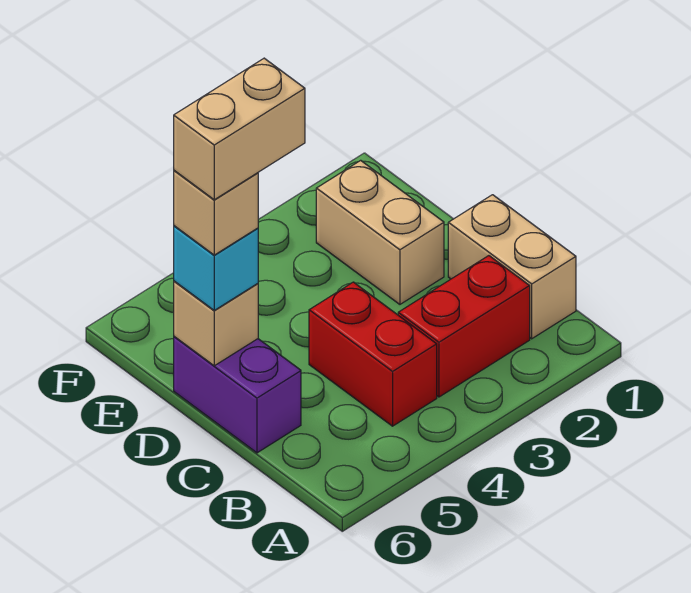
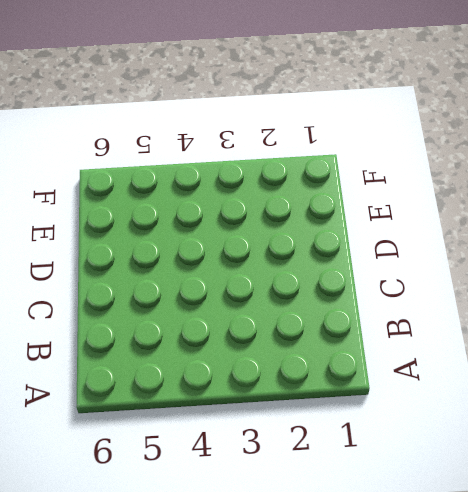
none -> tan 1x2 brick [448,195,576,339]
none -> red 1x2 brick [398,256,530,397]

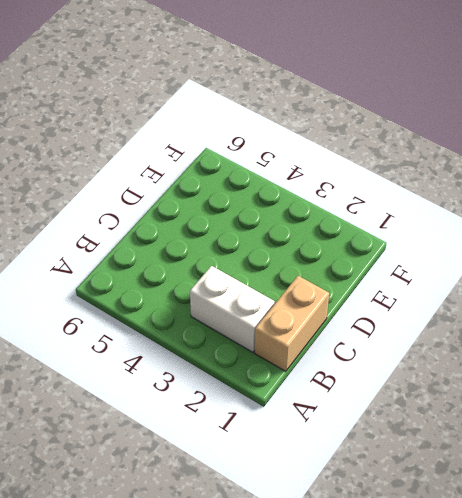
white 1x2 brick [190,266,275,352] -> red 1x2 brick [398,256,530,397]
none -> red 1x2 brick [309,282,437,426]
none -> purple 1x2 brick [174,337,301,453]

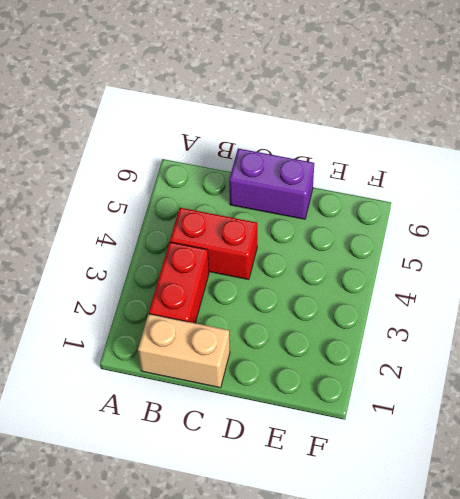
none -> tan 1x2 brick [316,160,444,304]
none -> tan 1x1 brick [174,281,258,366]

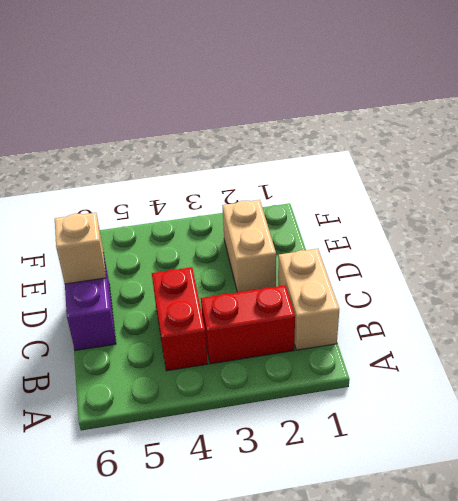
none -> cyan 1x1 brick [174,226,258,310]
none -> tan 1x1 brick [174,171,258,255]

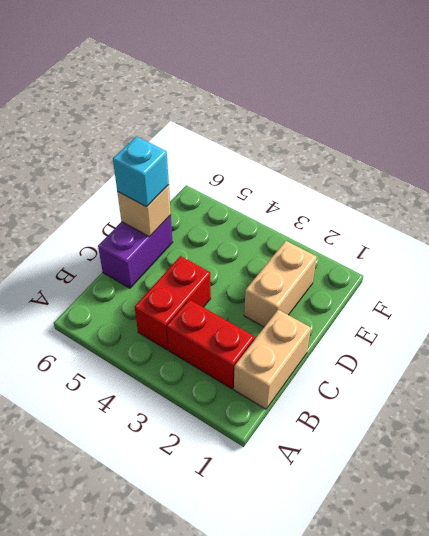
none -> tan 1x1 brick [174,171,258,255]
none -> tan 1x2 brick [174,58,305,200]

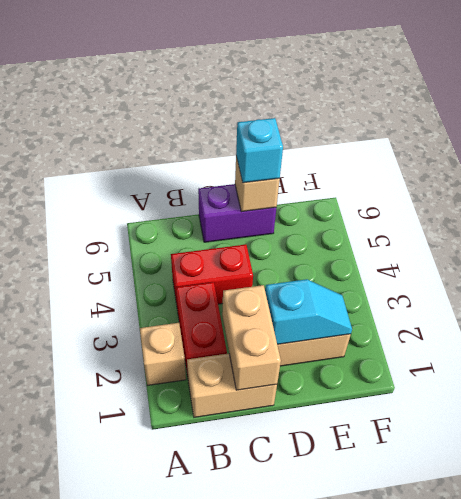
tan 1x1 brick [140,323,186,385] -> tan 1x1 brick moved to [174,171,258,255]
tan 1x2 brick [222,285,281,390] -> tan 1x2 brick moved to [174,58,305,200]
cyan 1x2 slope [265,279,352,344] -> none

